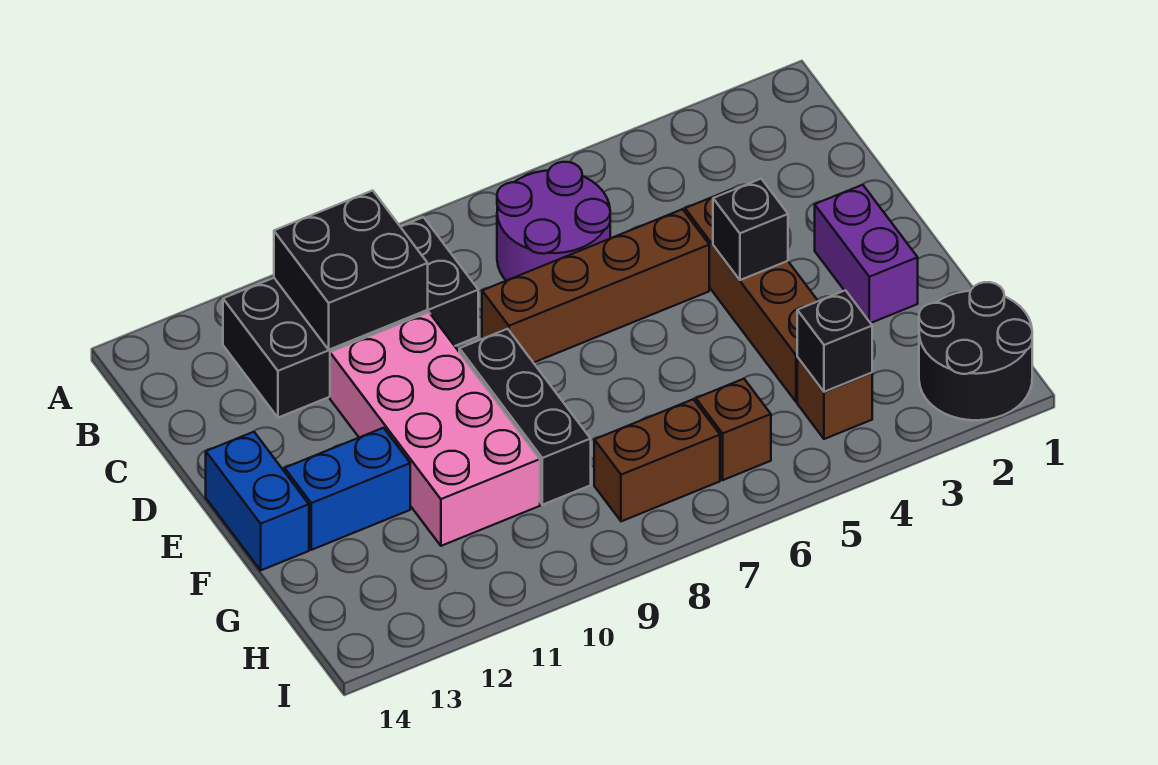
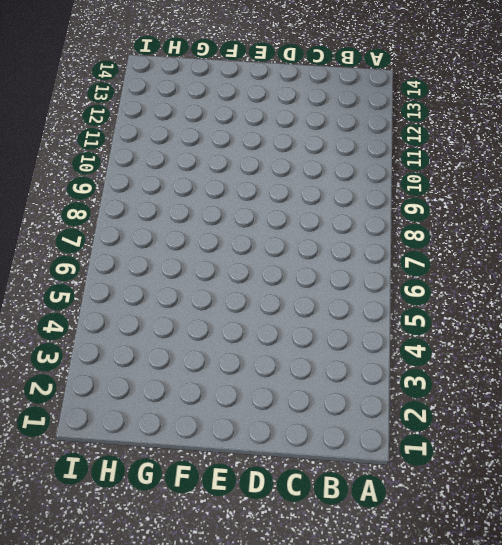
none -> purple 2x2 round brick [497,162,610,281]
none -> black 2x4 brick [223,217,478,418]
none -> brown 1x4 brick [685,189,818,402]

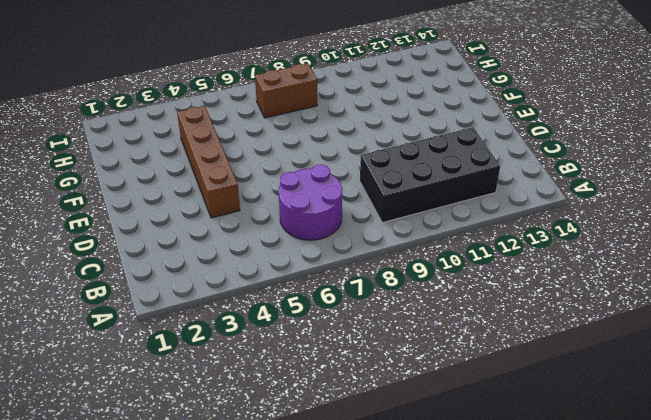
none -> brown 1x4 brick [482,209,709,363]
none -> pink 2x4 brick [330,312,540,546]
none -> purple 1x2 brick [815,185,918,323]

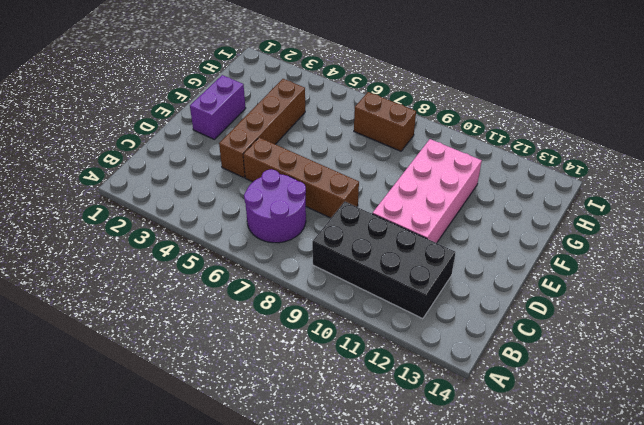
none -> black 1x3 brick [459,329,591,505]
none -> blue 1x2 brick [206,432,309,570]
none -> blue 1x2 brick [285,428,410,550]

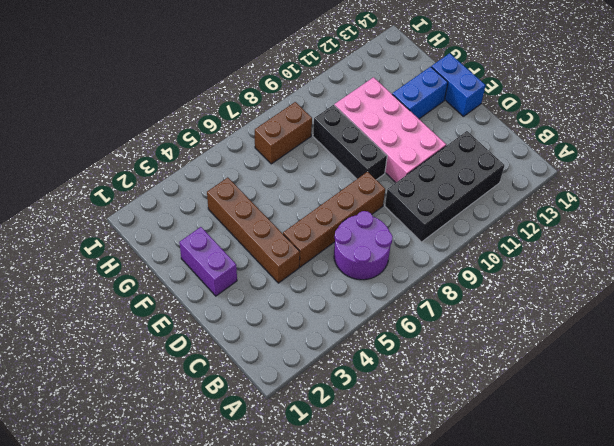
none -> black 2x2 round brick [919,282,1032,420]
none -> brown 1x1 brick [797,357,872,439]
none -> brown 1x1 brick [696,379,771,480]

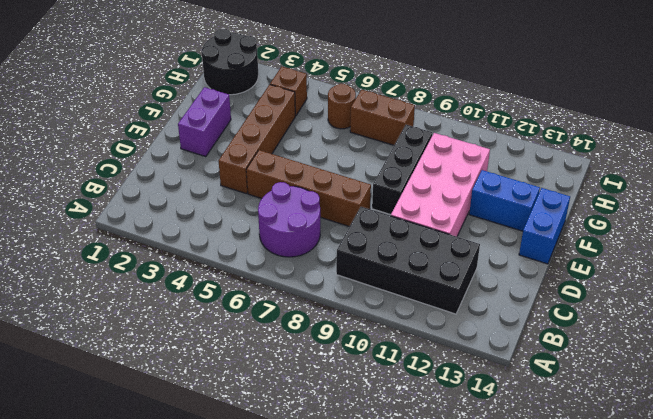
brown 1x1 round brick [328,84,356,129] -> brown 1x1 brick [696,379,771,480]
none -> black 2x2 brick [274,191,428,350]
none -> black 1x1 brick [713,179,788,280]
none -> black 1x1 brick [797,290,872,392]

